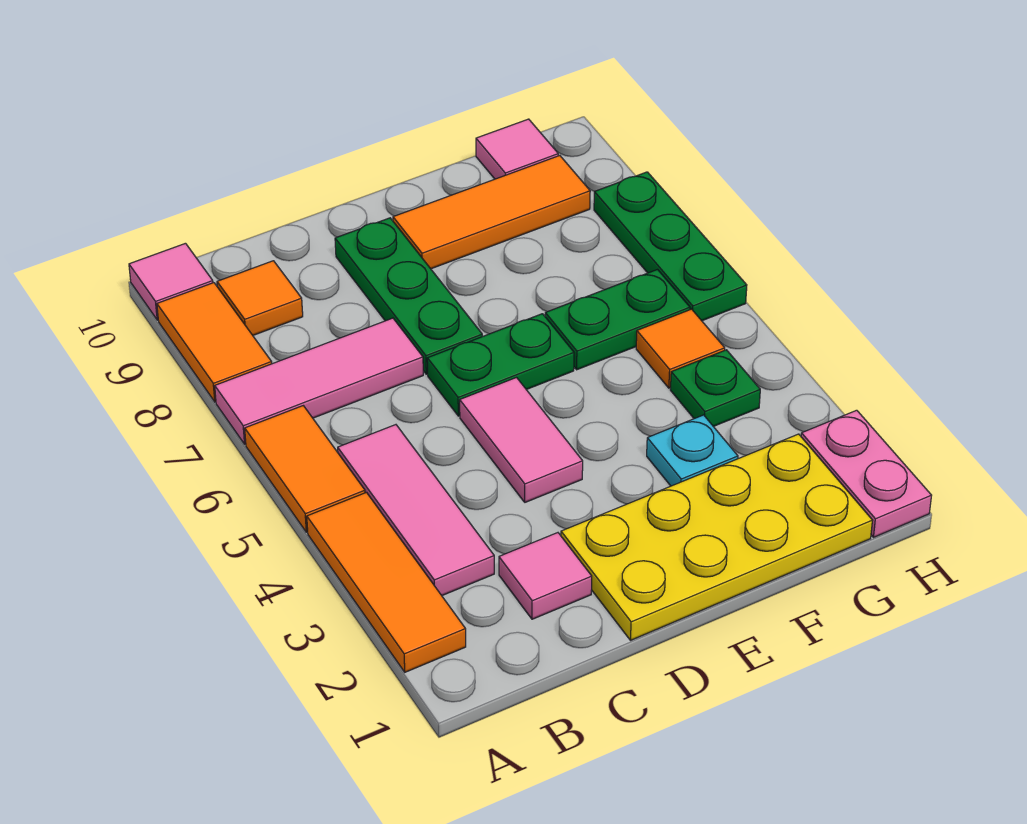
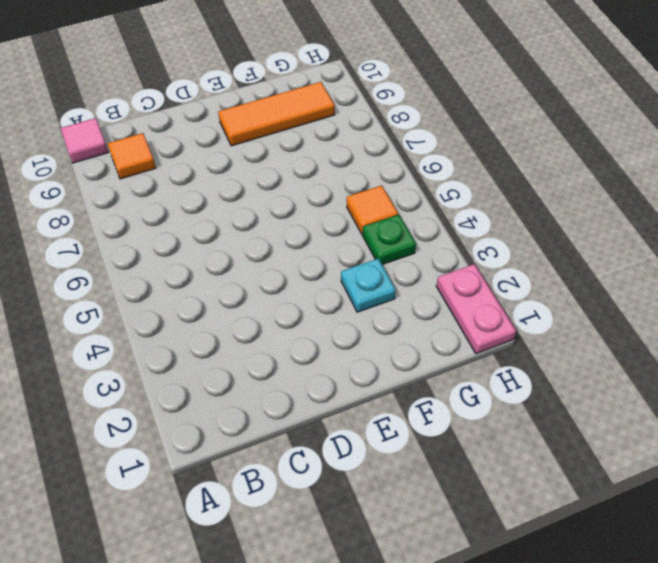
none -> orange 1x3 tile [307,492,466,672]
none -> orange 1x2 tile [245,406,365,532]
none -> pink 1x3 tile [215,318,423,444]

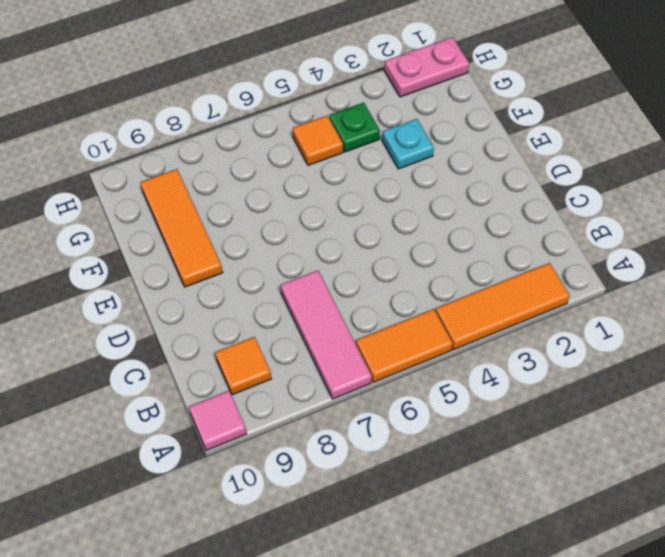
none -> orange 1x2 tile [157,283,272,402]
none -> pink 1x3 tile [338,425,494,595]
none -> pink 1x1 tile [499,533,592,619]

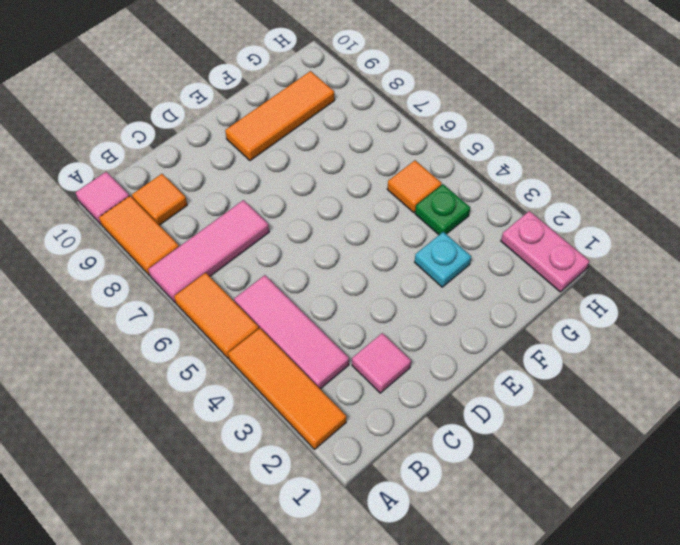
none -> yellow 2x4 plate [561,434,873,640]
none -> pink 1x2 tile [460,378,583,502]
none -> green 1x2 plate [427,314,574,416]

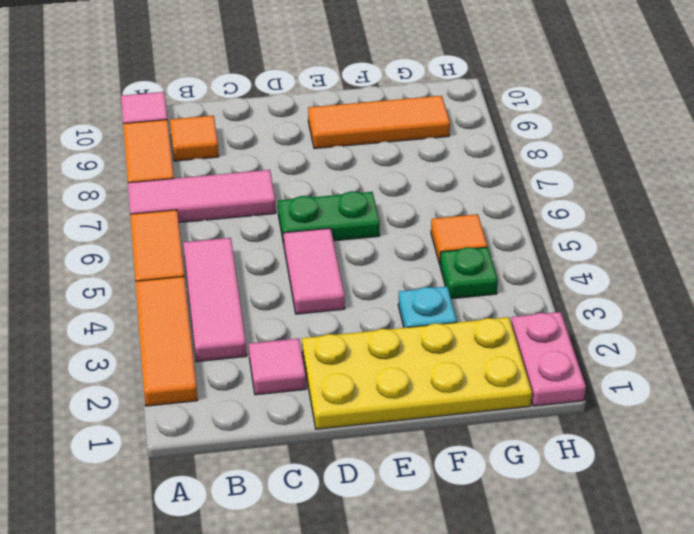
none -> green 1x3 plate [335,218,482,374]
none -> green 1x2 plate [545,270,690,370]
none -> pink 1x1 tile [476,119,558,179]

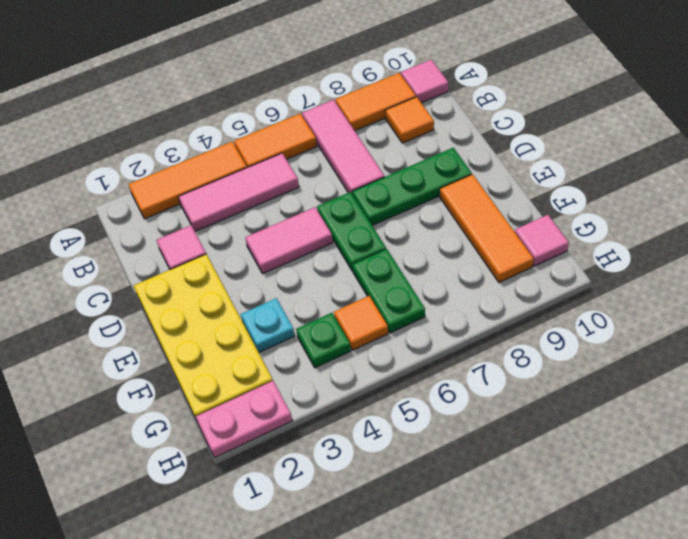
none -> green 1x3 plate [594,172,747,321]

